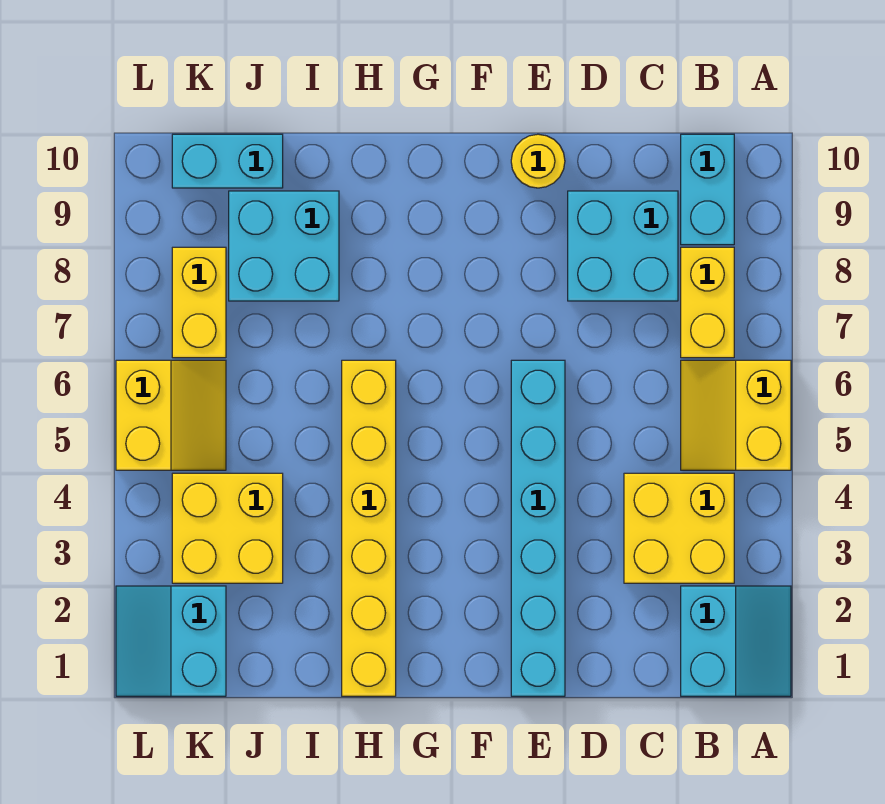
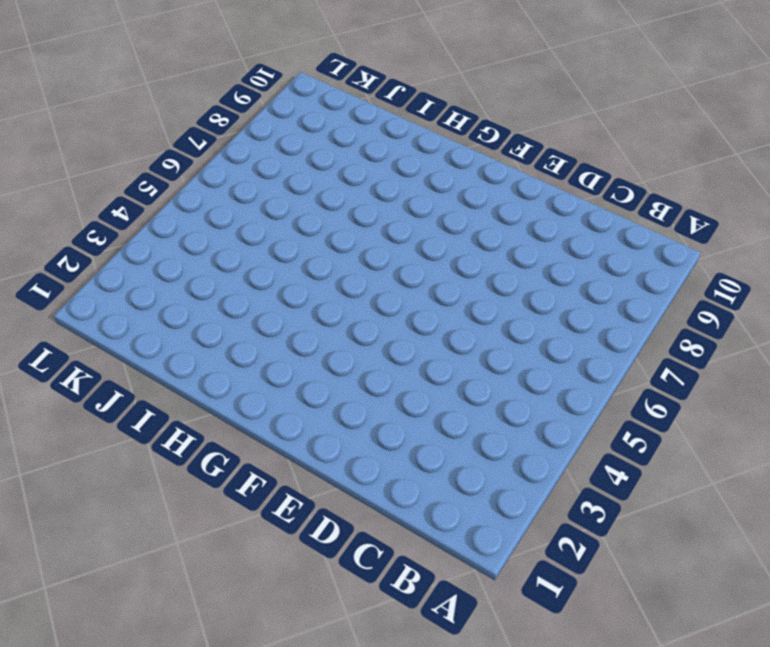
none -> cyan 2x2 slope [681,586,791,696]
none -> yellow 2x2 slope [681,360,791,470]
none -> yellow 2x2 brick [624,473,734,583]

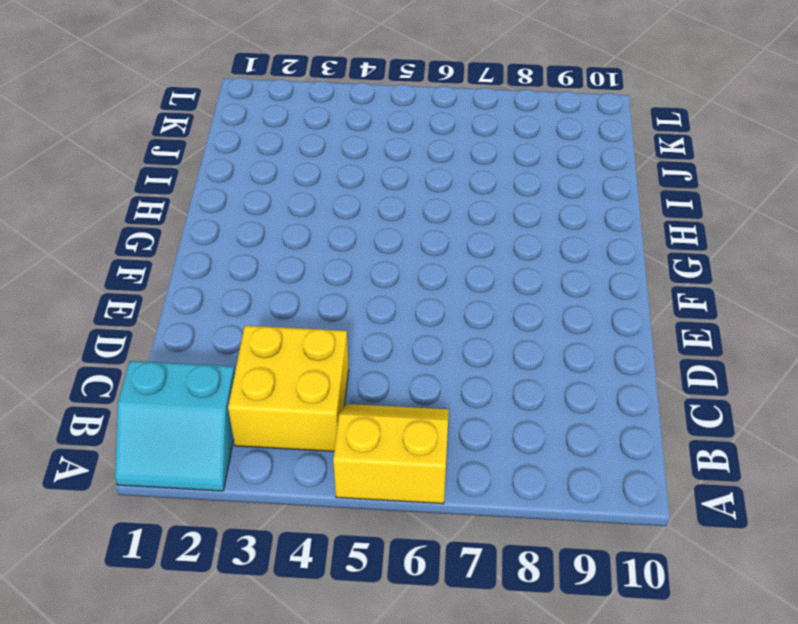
none -> yellow 1x2 brick [681,247,734,358]
none -> cyan 1x2 brick [681,134,734,245]
none -> cyan 2x2 brick [568,191,678,301]

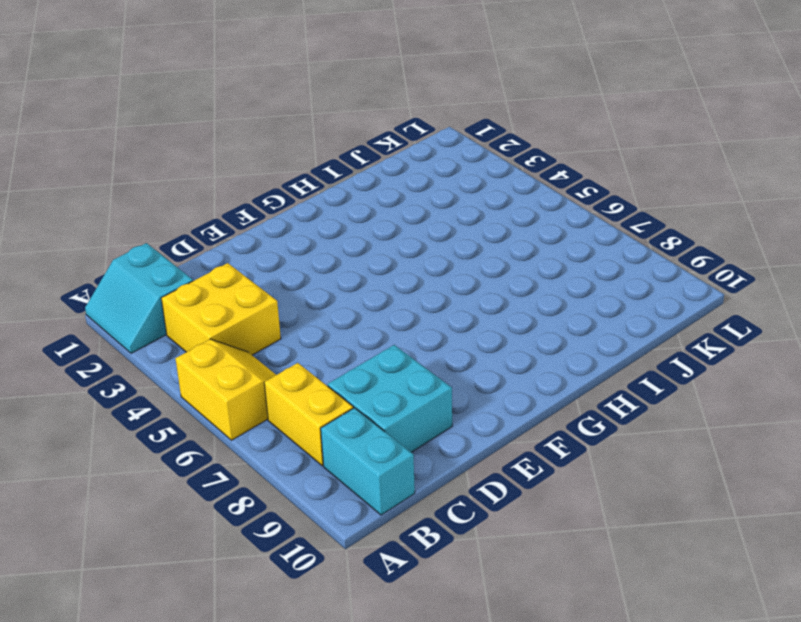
none -> cyan 1x6 brick [511,360,565,696]
none -> yellow 1x1 round brick [511,134,565,188]
none -> yellow 1x6 brick [342,360,396,696]

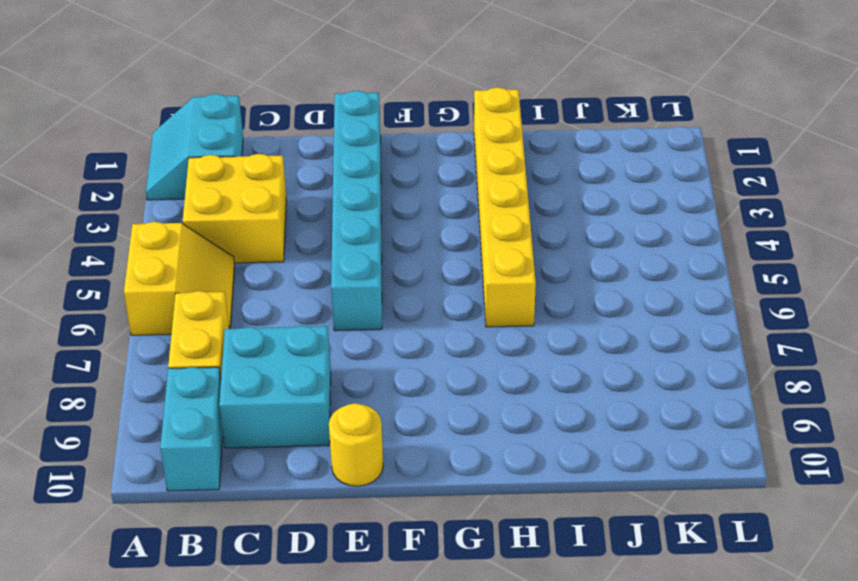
none -> cyan 2x2 brick [229,191,339,301]
none -> yellow 2x2 brick [172,473,283,583]
none -> cyan 1x2 brick [172,134,283,188]

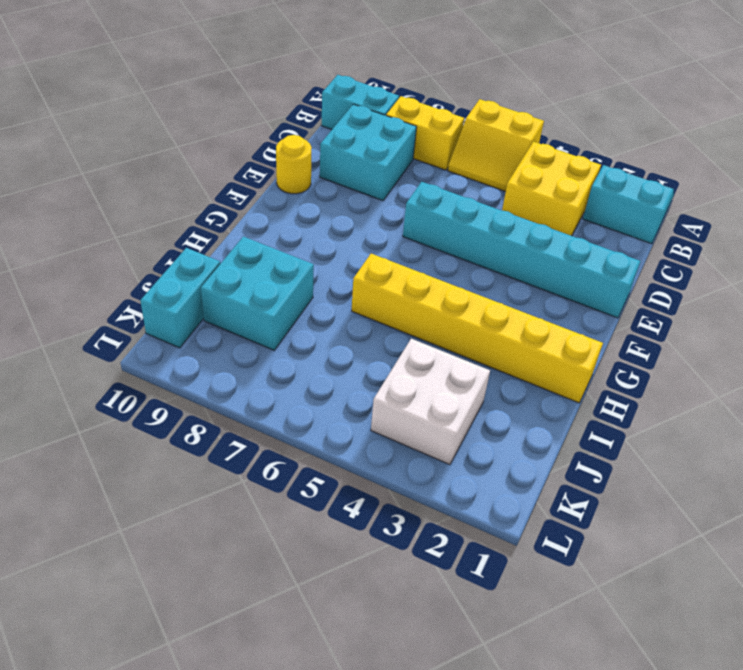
white 2x2 brick [371,339,490,465] -> yellow 2x2 brick [172,473,283,583]
none -> cyan 2x2 slope [116,586,226,696]
none -> yellow 2x2 slope [116,360,226,470]
none -> yellow 1x2 brick [172,247,226,358]

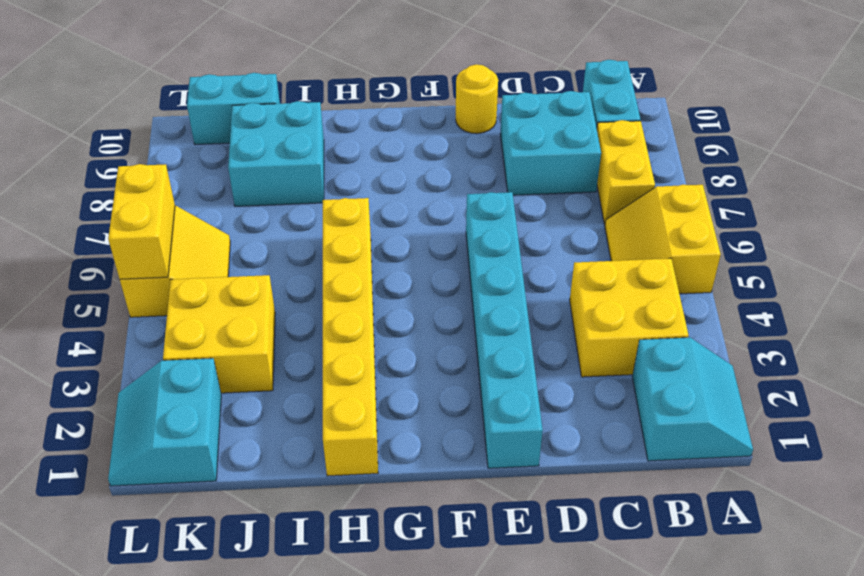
yellow 1x2 brick [108,164,175,279] -> yellow 1x2 brick moved to [172,247,226,358]

